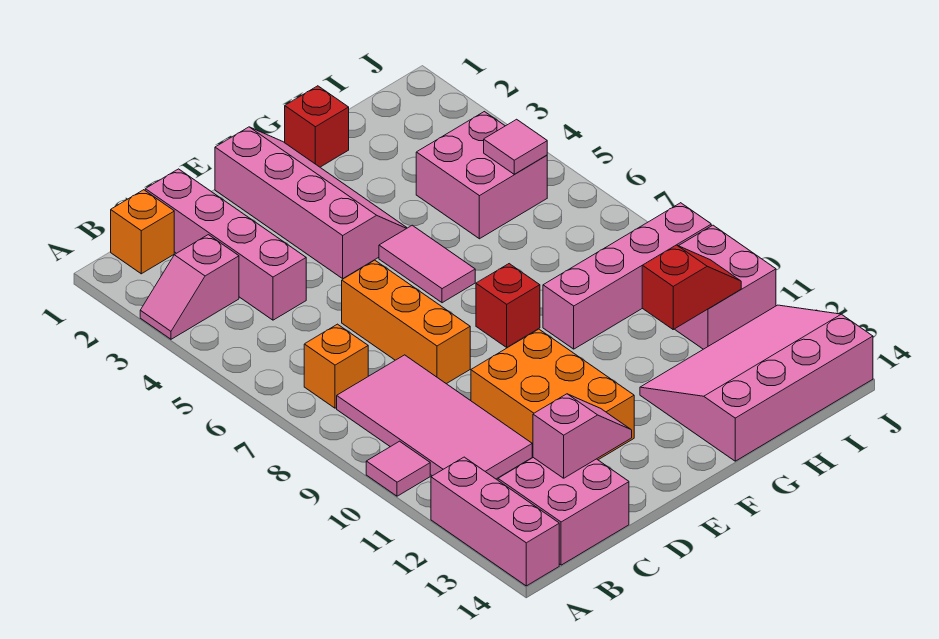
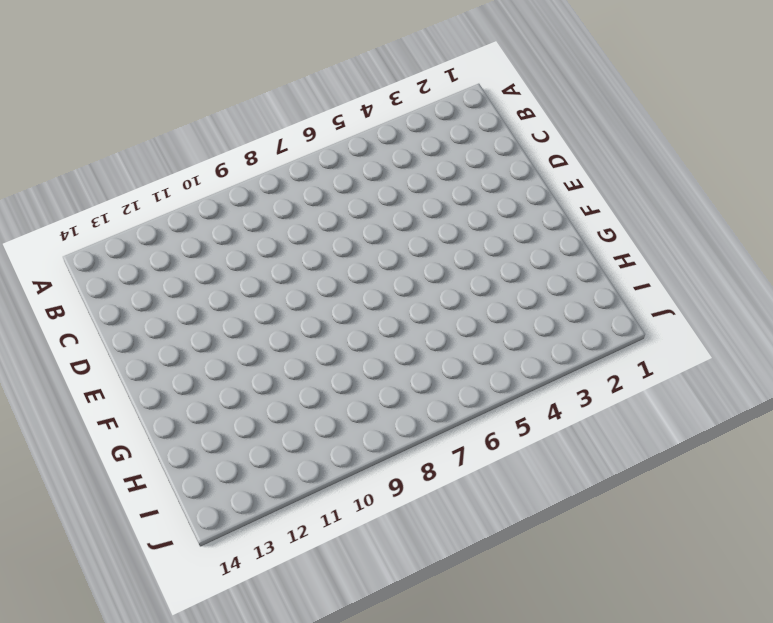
none -> pink 1x2 slope [140,235,239,339]
none -> pink 1x1 tile [366,441,430,496]
none -> pink 1x3 brick [431,457,559,586]

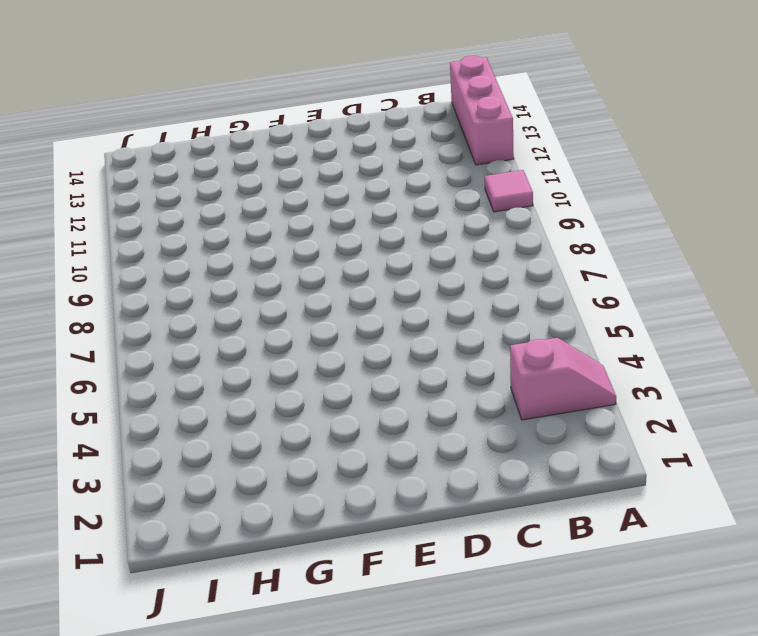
none -> orange 1x1 brick [111,190,174,274]
none -> orange 1x1 brick [304,324,368,408]
none -> pink 2x4 tile [337,355,532,479]

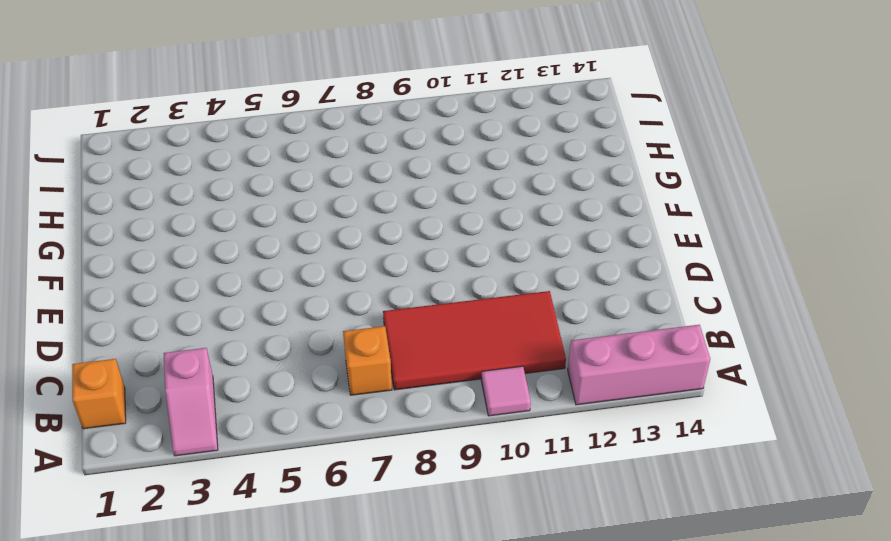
red 2x4 tile [383,291,566,390] -> pink 2x4 tile [337,355,532,479]
none -> pink 2x2 brick [498,458,629,565]
none -> pink 1x4 brick [145,169,306,320]
none -> orange 1x3 brick [342,260,470,384]

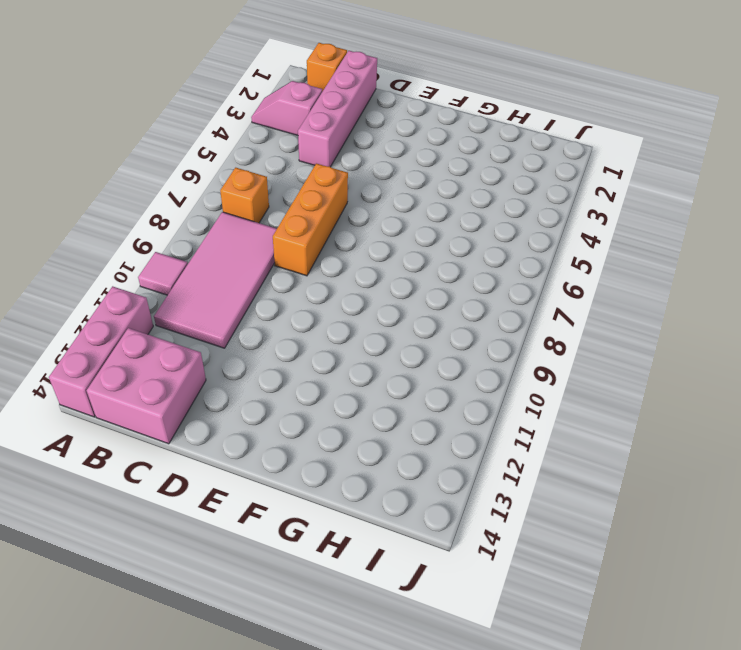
none -> orange 2x3 brick [471,329,634,460]
none -> pink 2x4 slope [215,127,407,278]
none -> pink 1x2 tile [379,225,475,303]

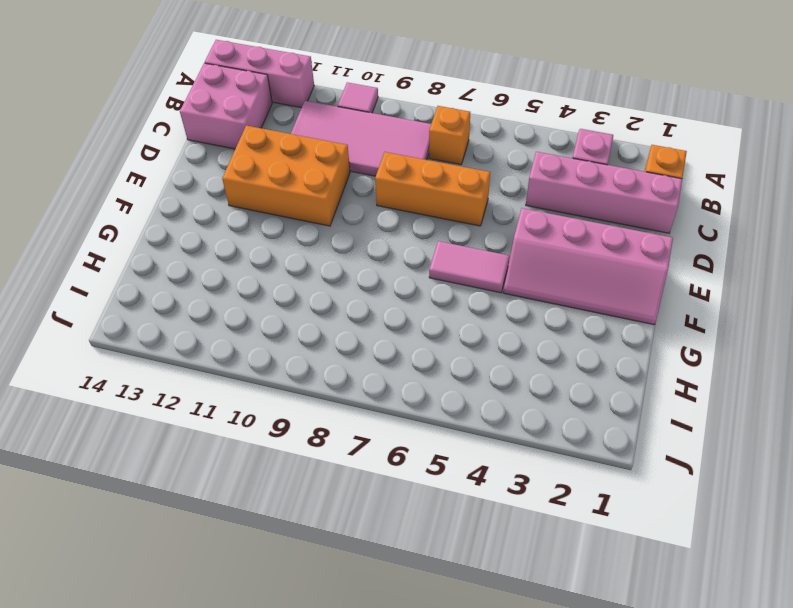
none -> red 1x1 brick [476,264,540,347]
none -> red 1x1 brick [285,86,349,167]
none -> pink 1x4 brick [543,203,711,349]

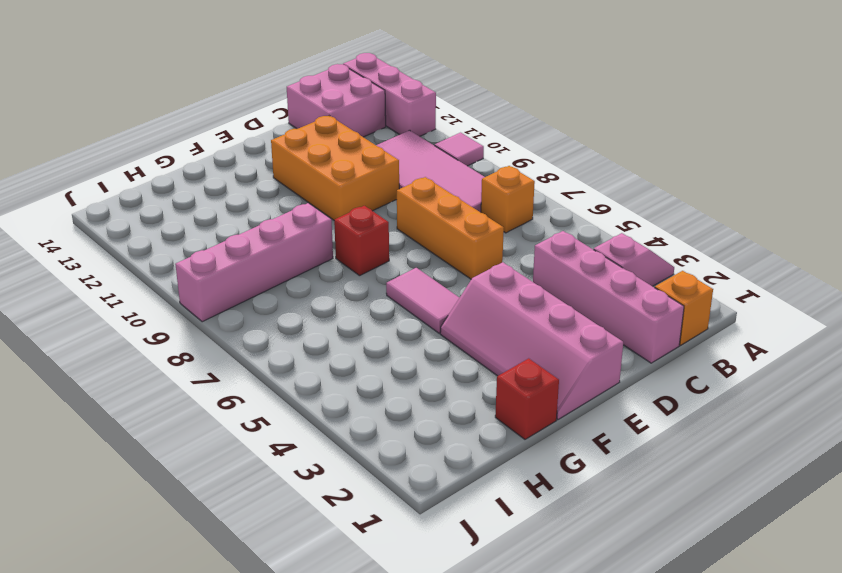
none -> pink 3x4 slope [640,305,873,461]
none -> pink 2x2 brick [416,112,547,239]
none -> pink 2x2 brick [675,225,776,349]

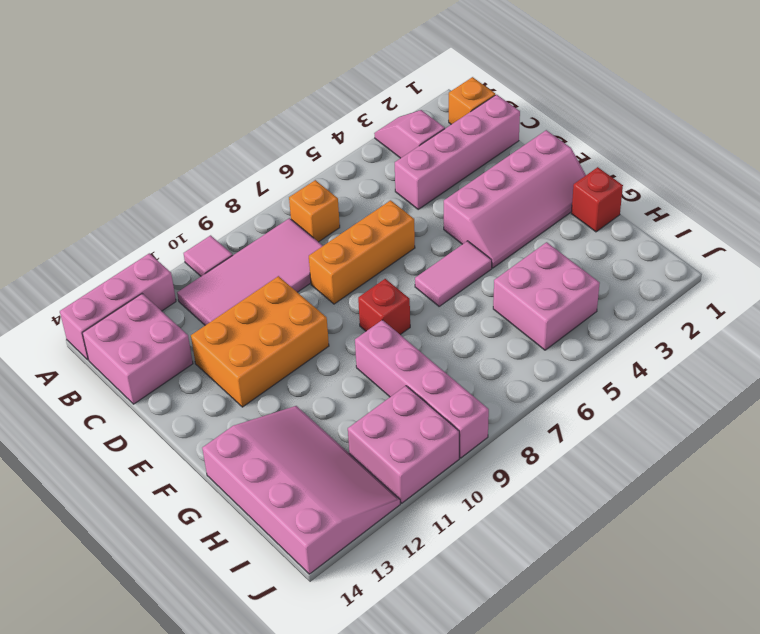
none -> pink 1x2 slope [533,394,632,478]
none -> red 1x2 slope [642,245,741,329]
none -> pink 1x1 tile [484,119,547,174]

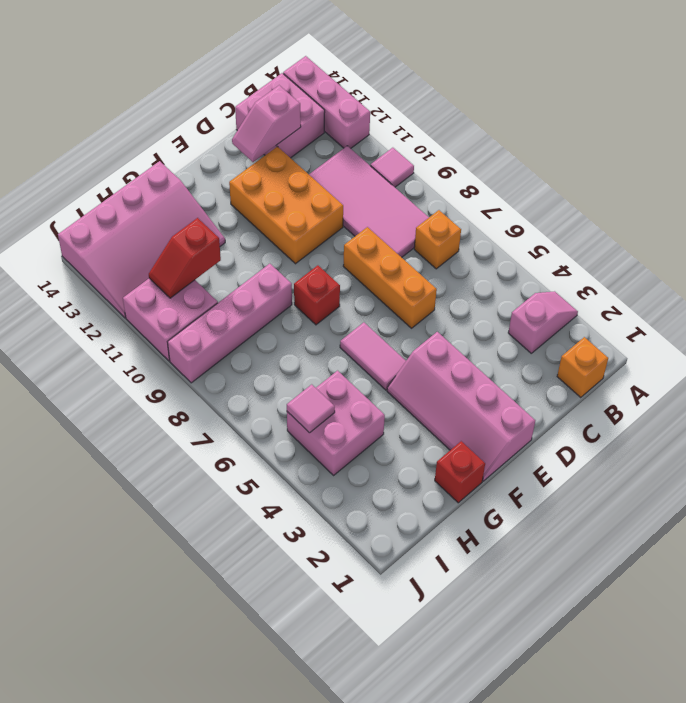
none -> pink 1x4 brick [145,169,306,320]

